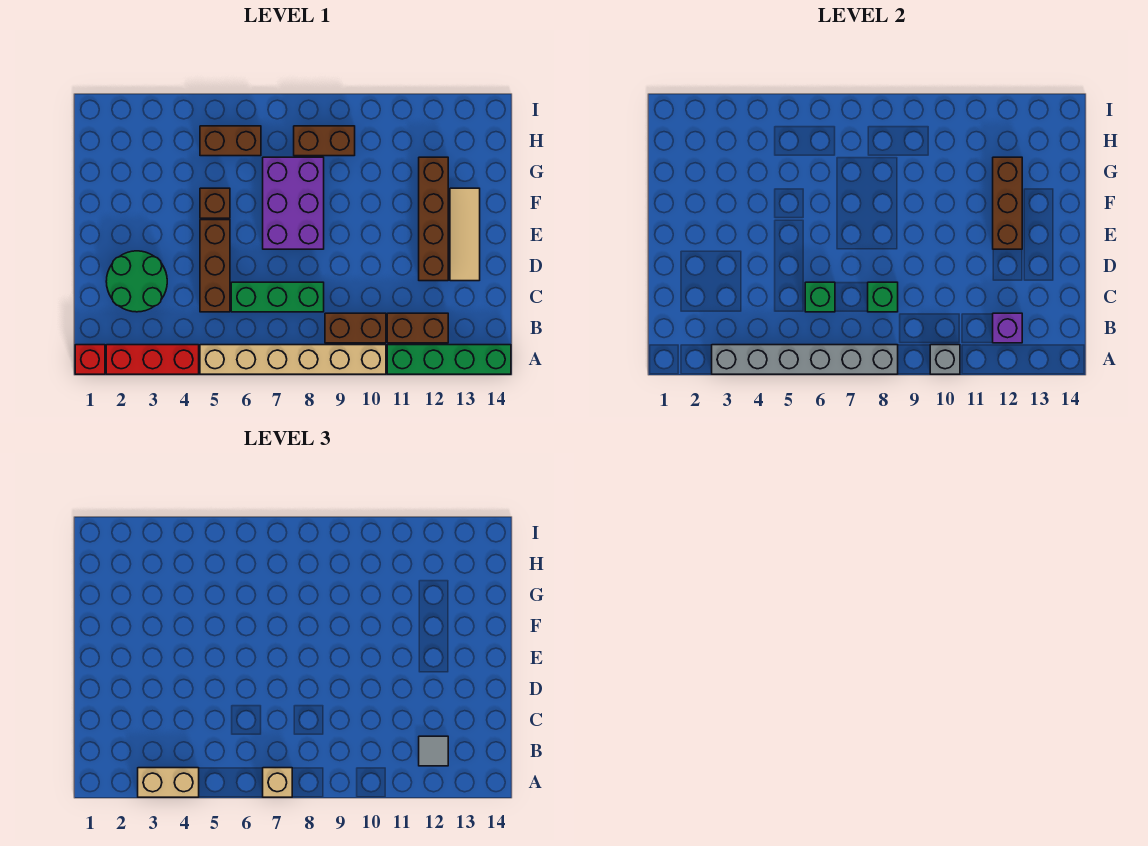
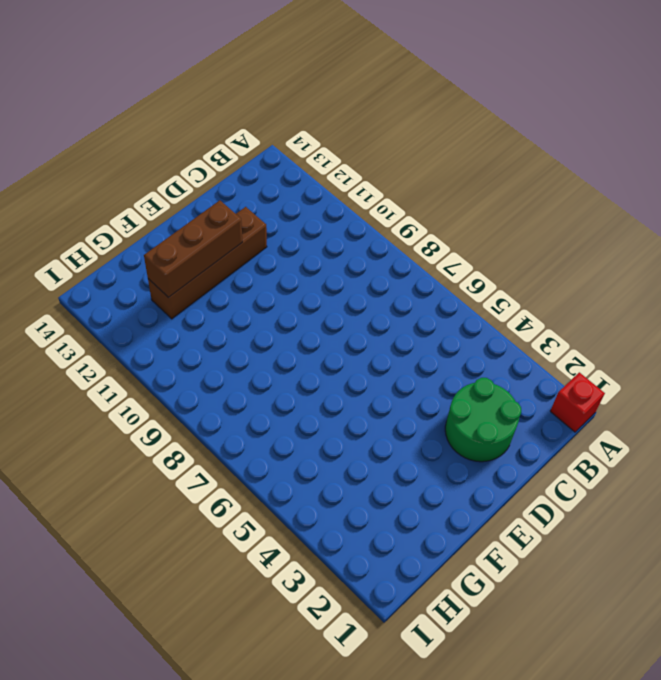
none -> red 1x3 brick [106,345,199,374]
none -> tan 1x6 brick [200,345,386,374]
none -> green 1x4 brick [387,345,511,374]

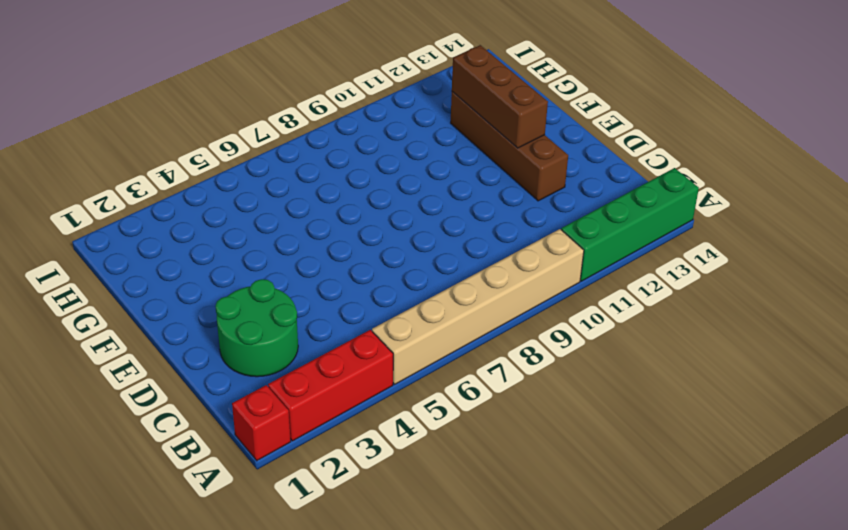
none -> brown 1x2 brick [325,313,386,343]
none -> brown 1x2 brick [387,313,448,343]
none -> brown 1x3 brick [200,220,230,312]

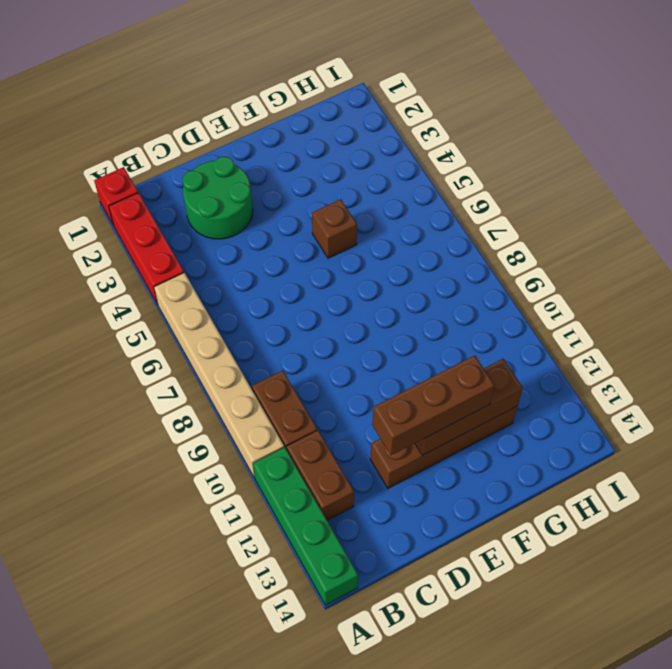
brown 1x3 brick [372,355,495,455] -> brown 1x3 brick moved to [200,220,230,312]
none -> green 1x3 brick [231,282,324,312]
none -> tan 1x3 tile [450,188,480,281]
none -> purple 2x3 brick [263,157,324,249]

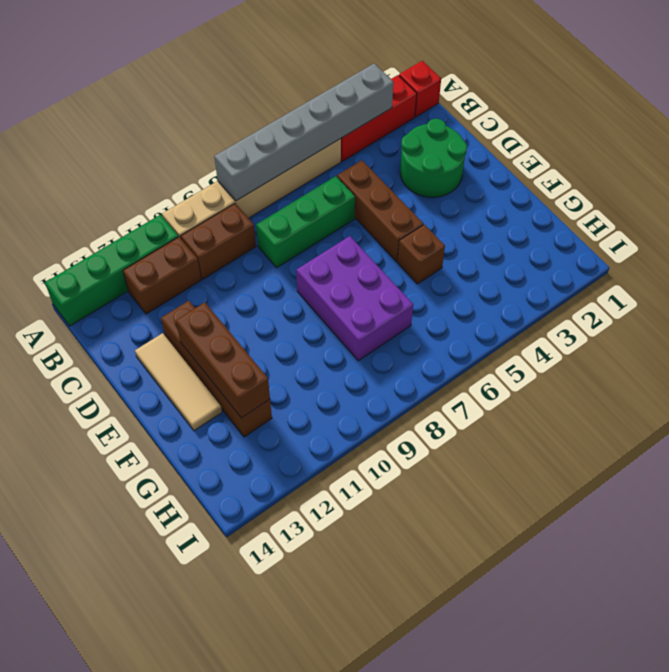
none -> brown 1x2 brick [200,126,261,156]
none -> brown 1x2 brick [294,126,355,156]
none -> grey 1x1 brick [930,345,960,374]

